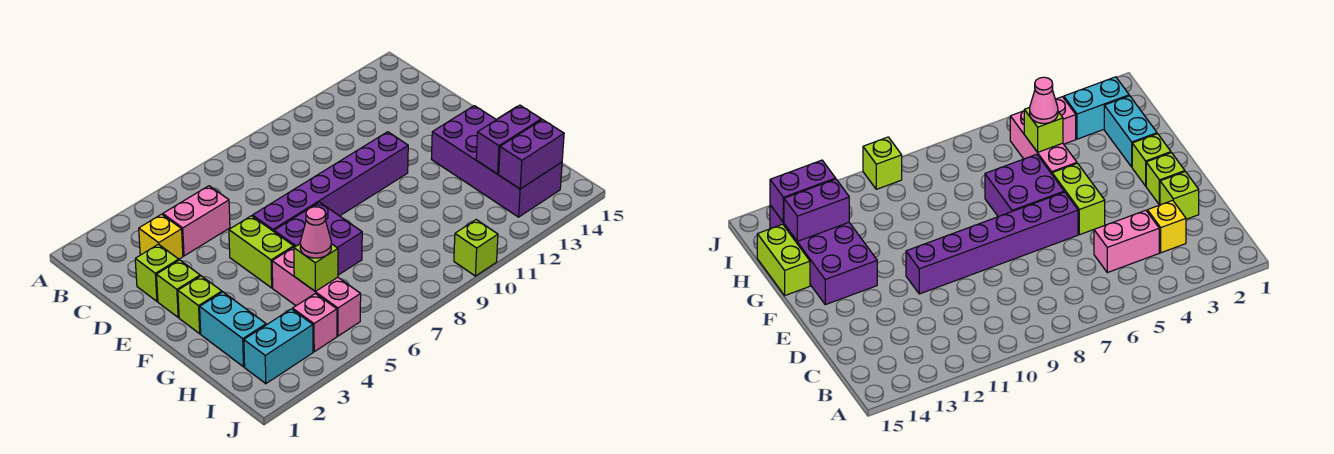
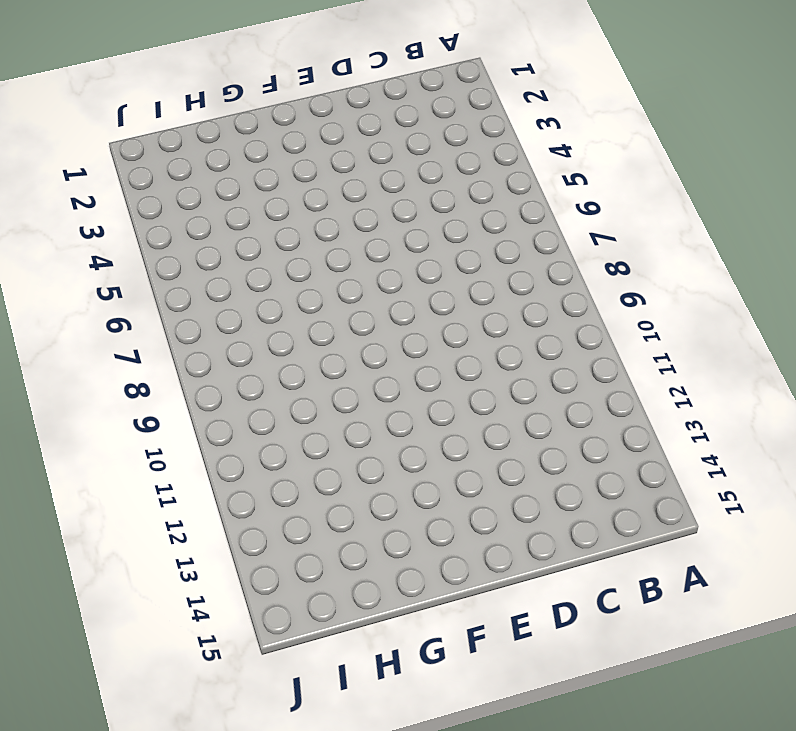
none -> yellow 1x1 brick [139,214,183,259]
none -> pink 1x2 brick [163,186,230,256]
none -> lime 1x1 brick [135,244,179,301]

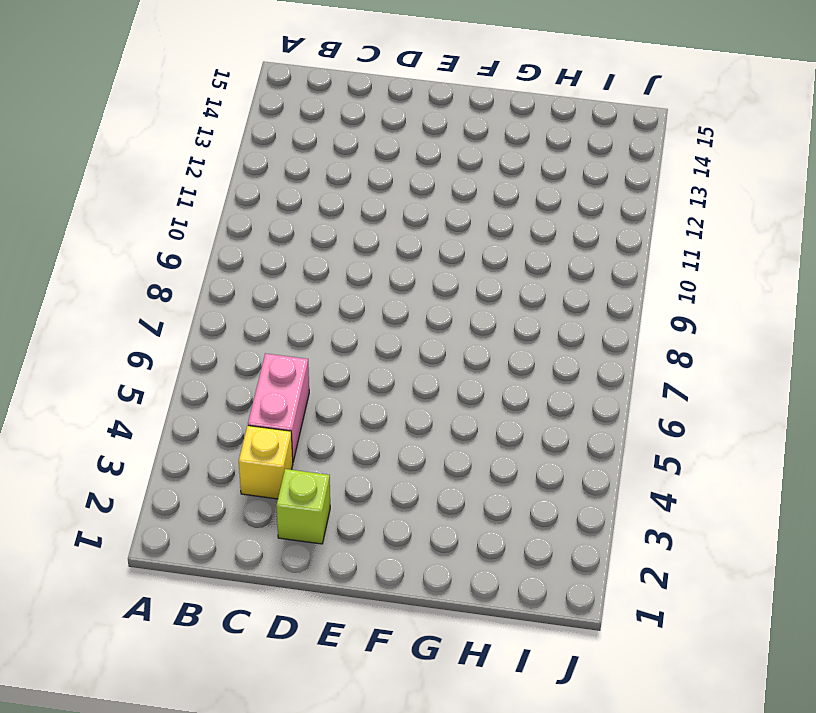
none -> lime 1x1 brick [156,260,200,317]
none -> lime 1x2 brick [229,216,294,288]
none -> purple 1x6 brick [253,132,408,231]

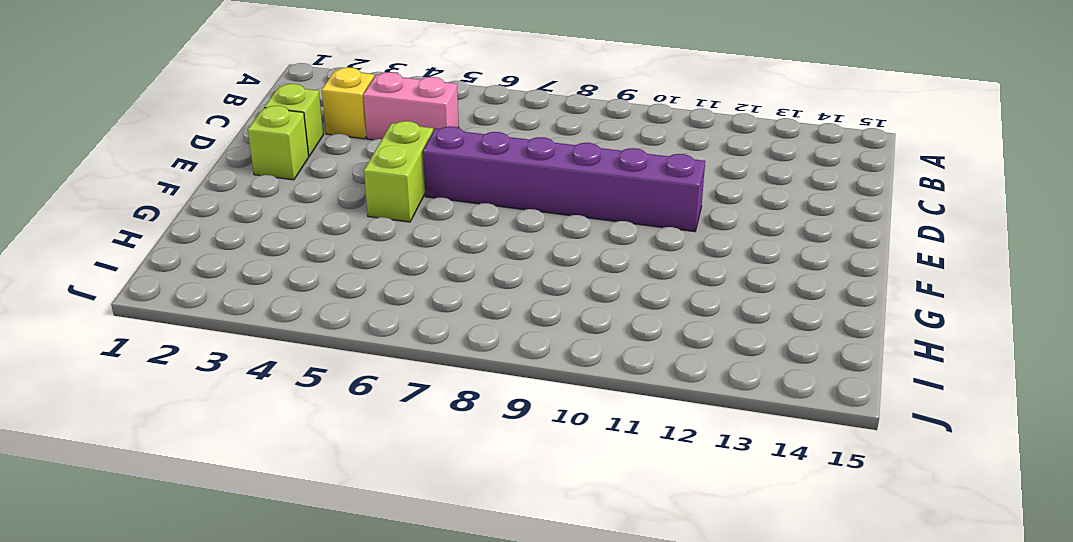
none -> lime 1x1 brick [178,276,222,334]
none -> purple 2x2 brick [274,202,362,275]
none -> purple 2x4 brick [432,106,562,217]

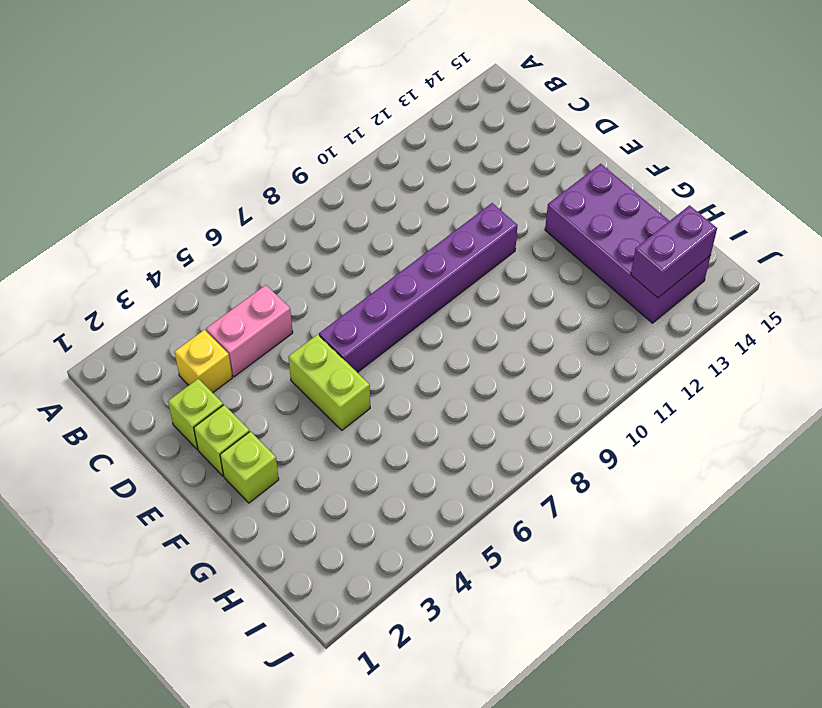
none -> purple 2x2 brick [274,202,362,275]
none -> cyan 1x2 brick [200,292,266,367]
none -> pink 1x3 brick [272,247,361,336]

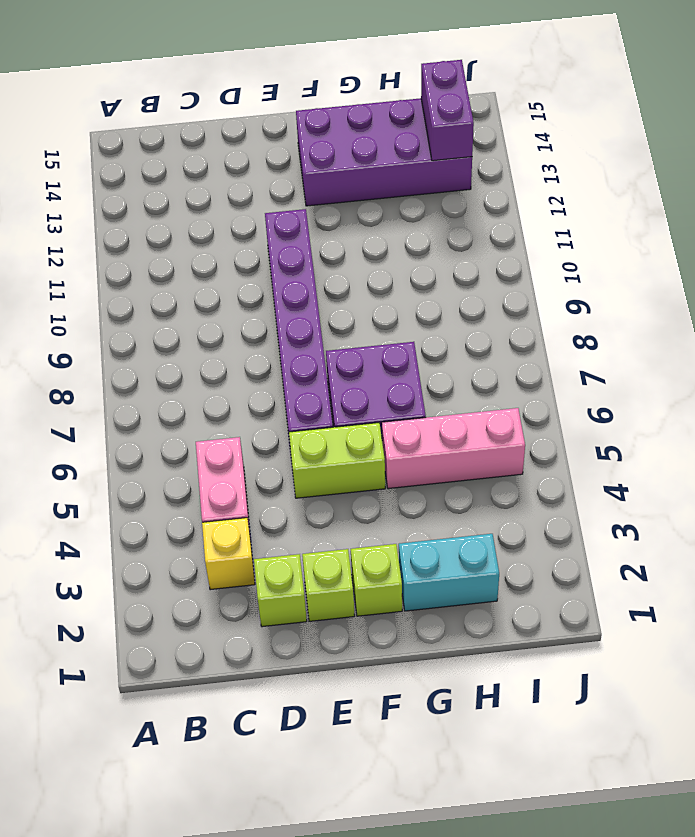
none -> lime 1x2 brick [757,224,810,295]
none -> cyan 1x2 brick [244,309,313,384]
none -> pink 1x1 brick [292,294,337,352]

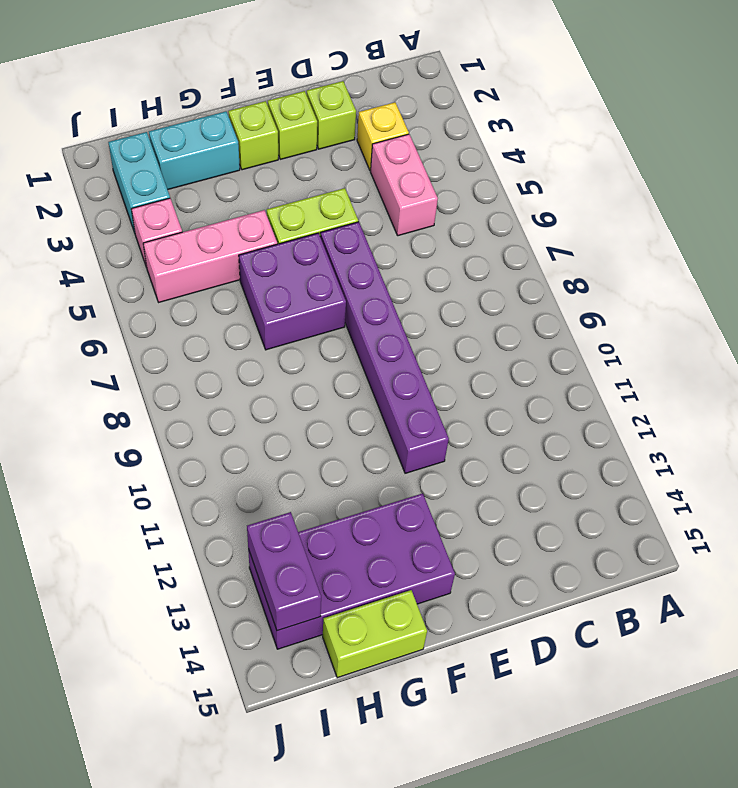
none -> lime 1x1 brick [454,220,498,276]
none -> lime 1x1 brick [294,244,338,291]
none -> purple 1x2 brick [476,105,541,174]

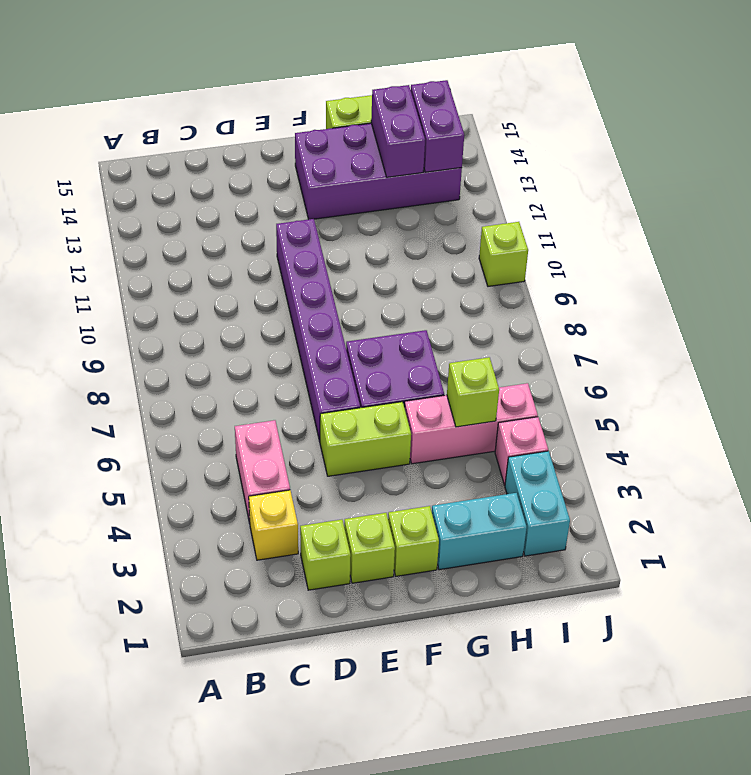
none -> pink 1x1 cone [300,207,331,258]

